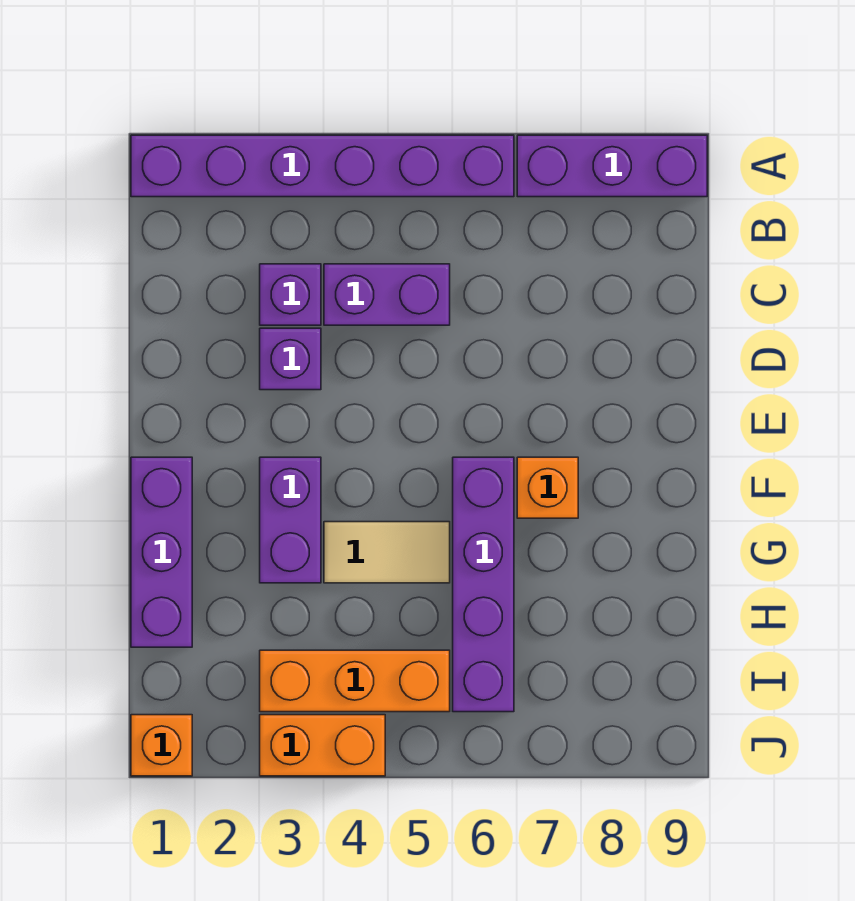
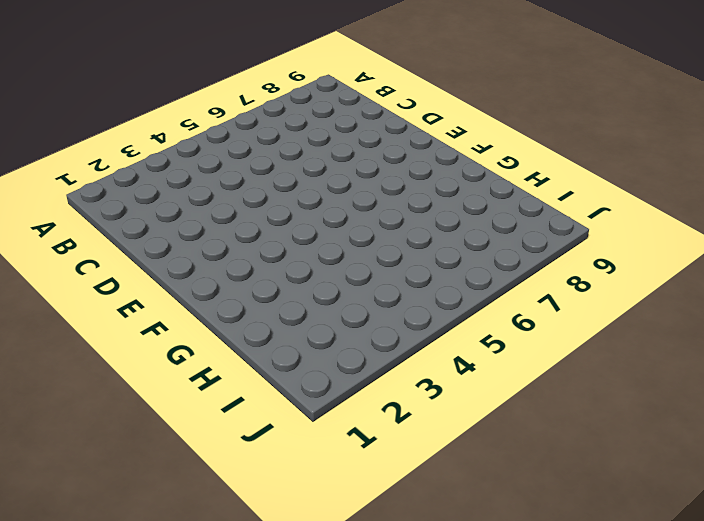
none -> purple 1x6 brick [131,135,514,197]
none -> purple 1x3 brick [517,135,707,197]
none -> purple 1x1 brick [260,264,321,325]

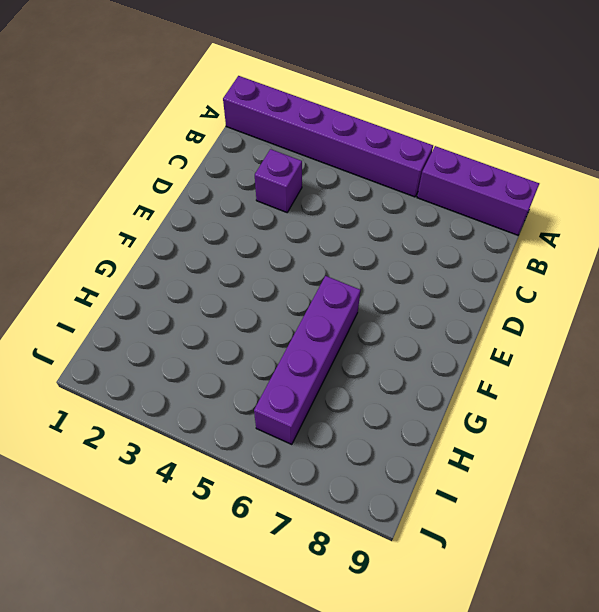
none -> purple 1x2 brick [324,264,450,325]
none -> purple 1x1 brick [260,328,321,390]
none -> purple 1x3 brick [131,457,192,647]

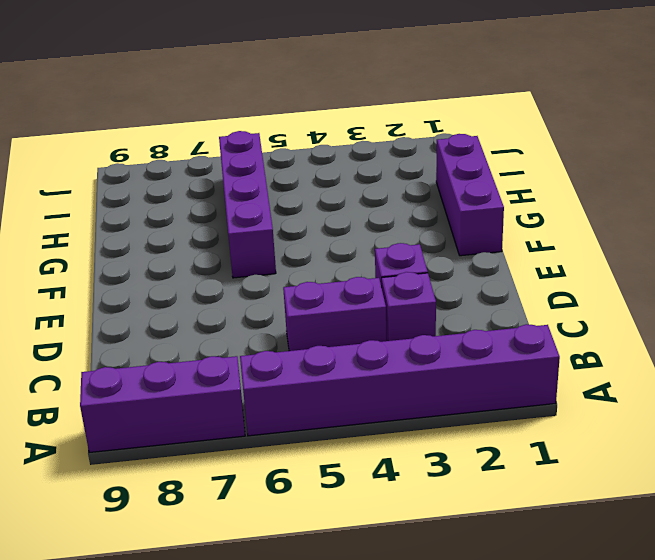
none -> purple 1x2 brick [260,457,321,583]
none -> orange 1x1 brick [517,457,578,518]
none -> tan 1x2 tile [324,522,450,583]

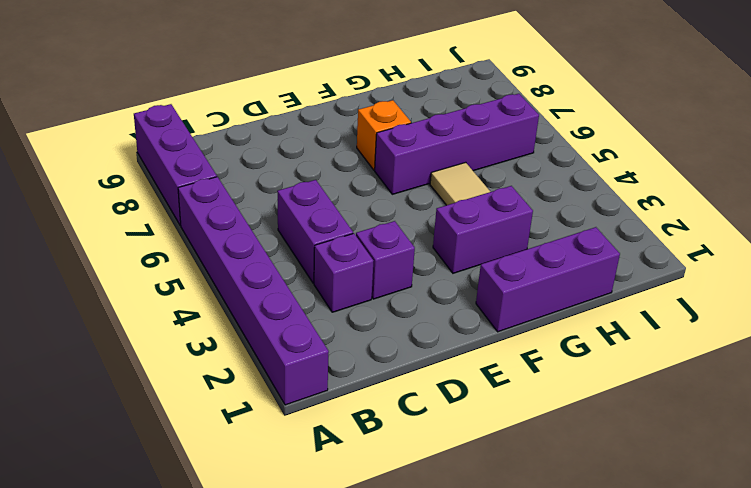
none -> orange 1x3 brick [260,650,450,712]
none -> orange 1x1 brick [131,715,192,776]
none -> orange 1x2 brick [260,715,385,776]

